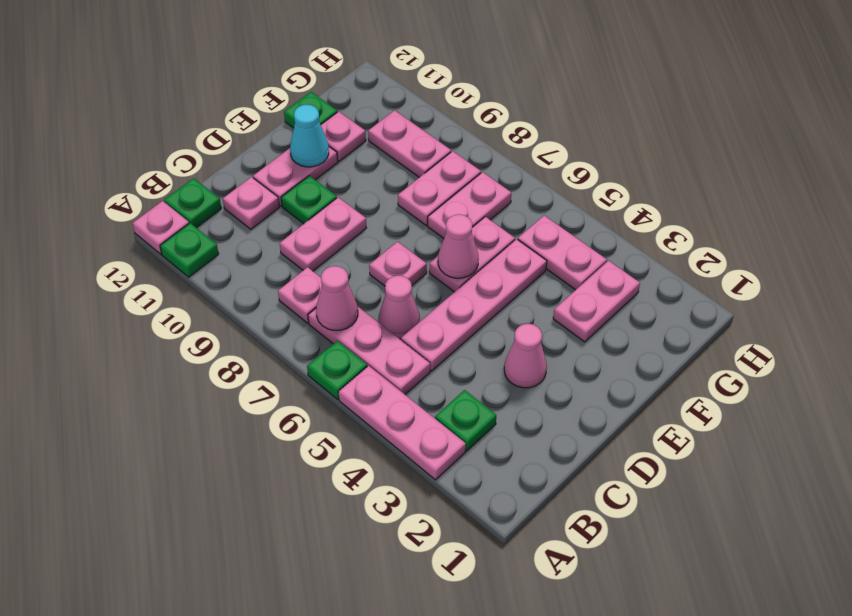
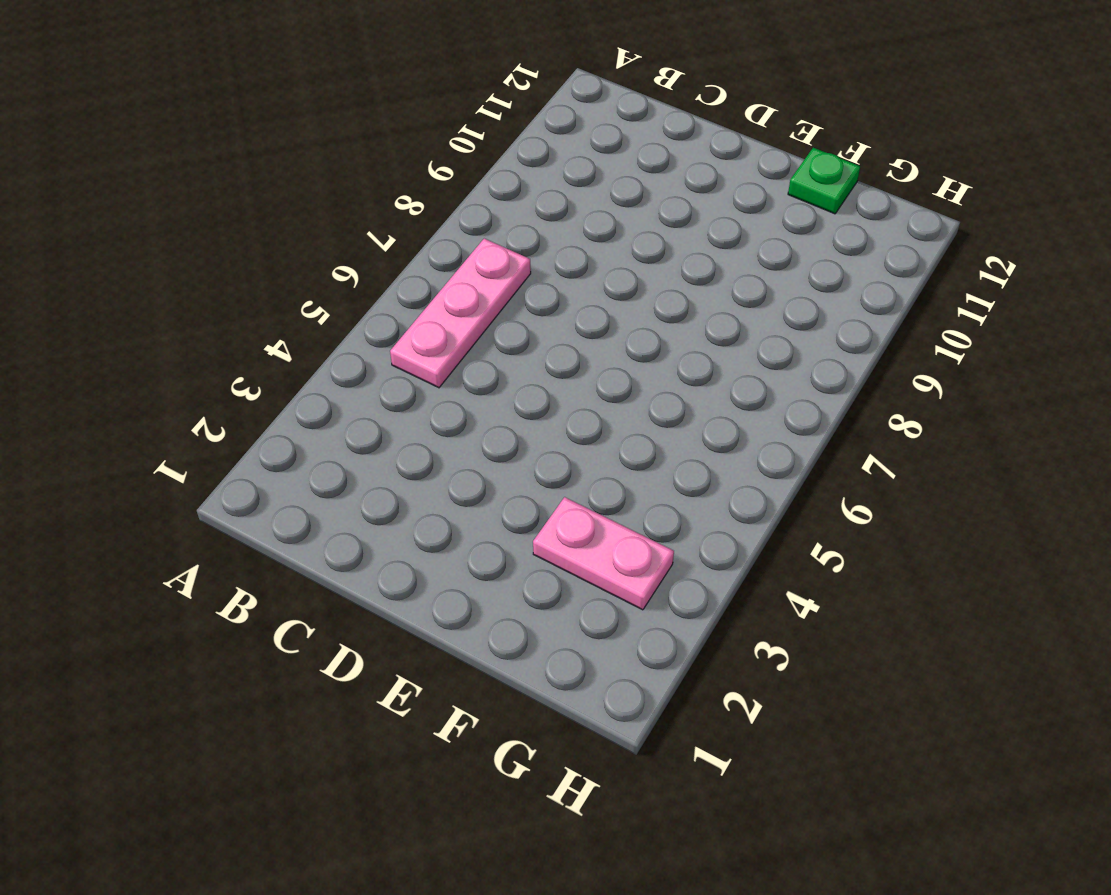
none -> pink 1x3 plate [339,366,466,480]
none -> green 1x1 plate [307,341,367,399]
none -> green 1x1 plate [160,223,219,277]

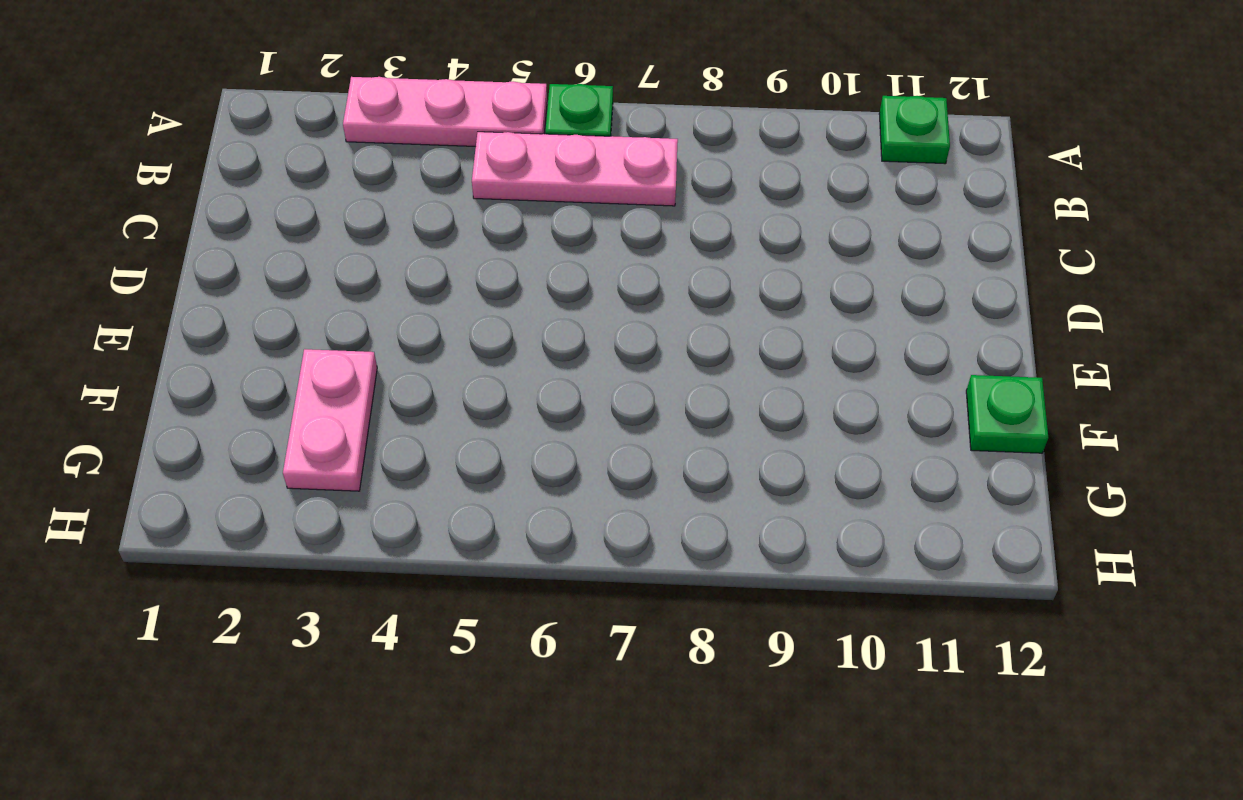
none -> pink 1x1 plate [133,201,189,254]
none -> green 1x1 plate [435,390,496,451]
none -> pink 1x1 plate [278,267,322,323]

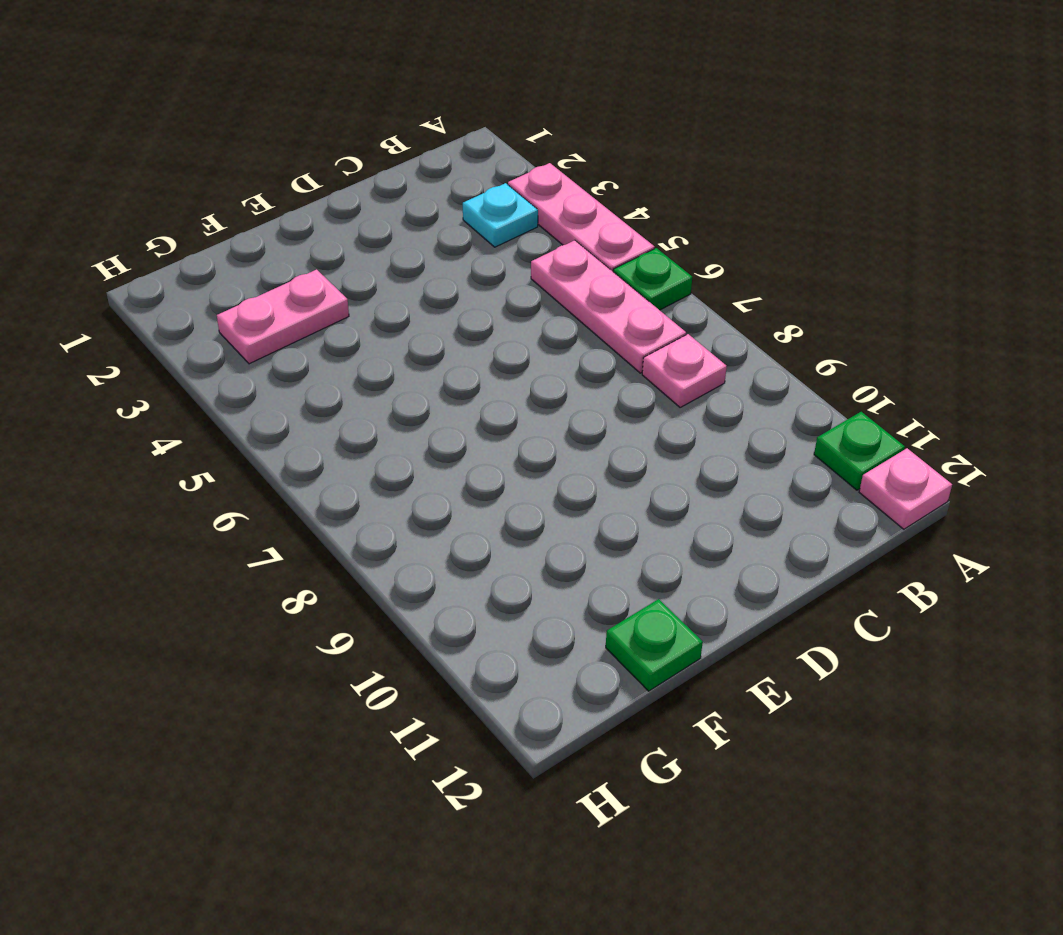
cyan 1x1 plate [463,183,538,247] -> green 1x1 plate [435,390,496,451]
none -> green 1x1 plate [164,178,221,228]
none -> pink 1x4 plate [401,239,547,371]
none -> pink 1x1 cone [379,276,420,339]

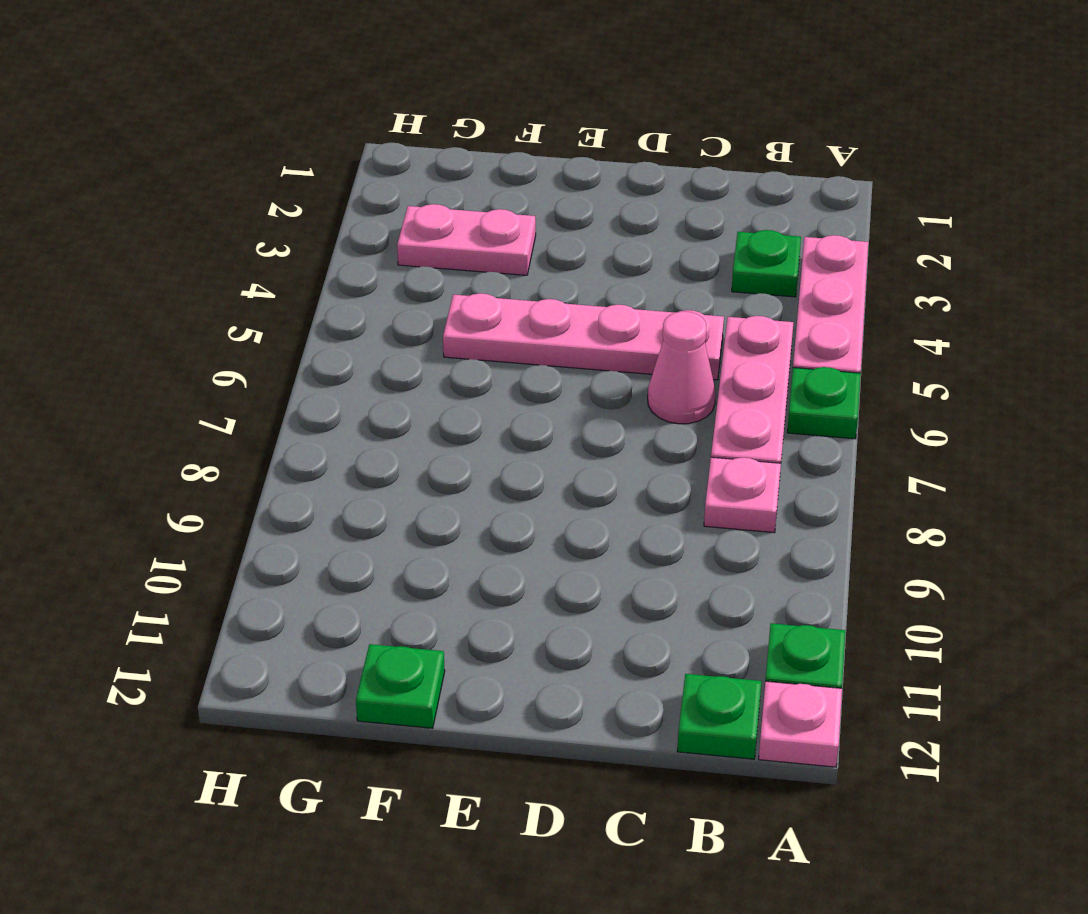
none -> pink 1x2 plate [280,197,366,271]
none -> pink 1x1 plate [223,177,279,229]
none -> pink 1x1 cone [504,324,547,388]

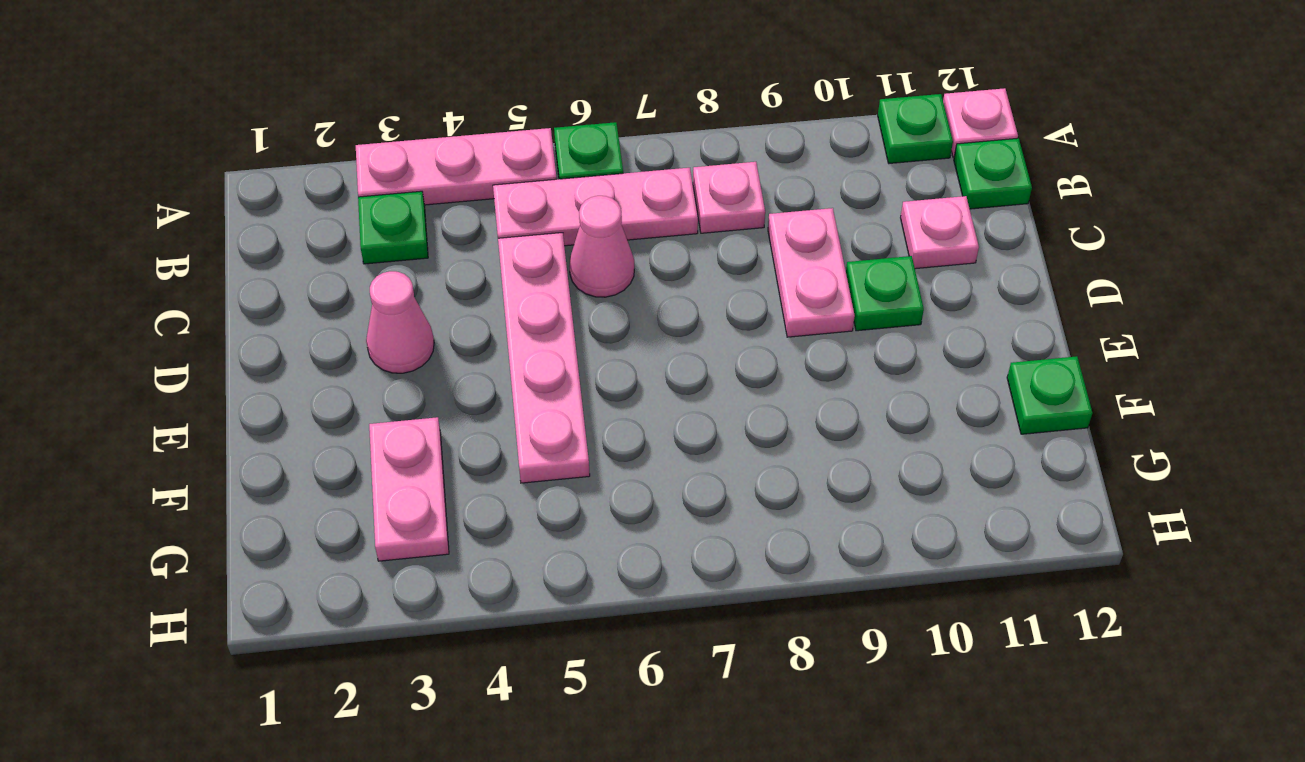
none -> pink 1x1 plate [369,242,427,286]
none -> pink 1x2 plate [253,147,338,206]
none -> pink 1x2 plate [429,217,515,292]

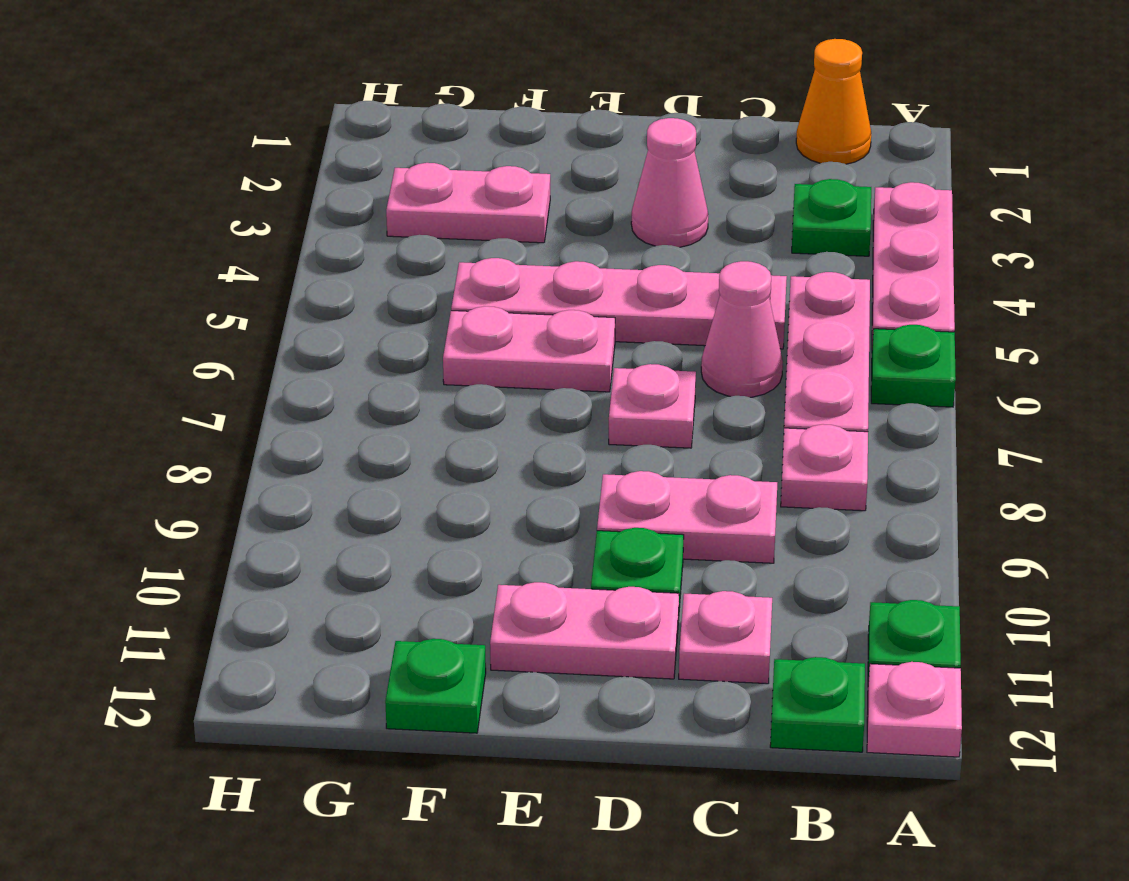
orange 1x1 cone [796,39,871,164] -> none
none -> pink 1x2 plate [428,172,511,238]
none -> pink 1x2 plate [398,151,481,225]
none -> pink 1x1 plate [321,111,366,161]

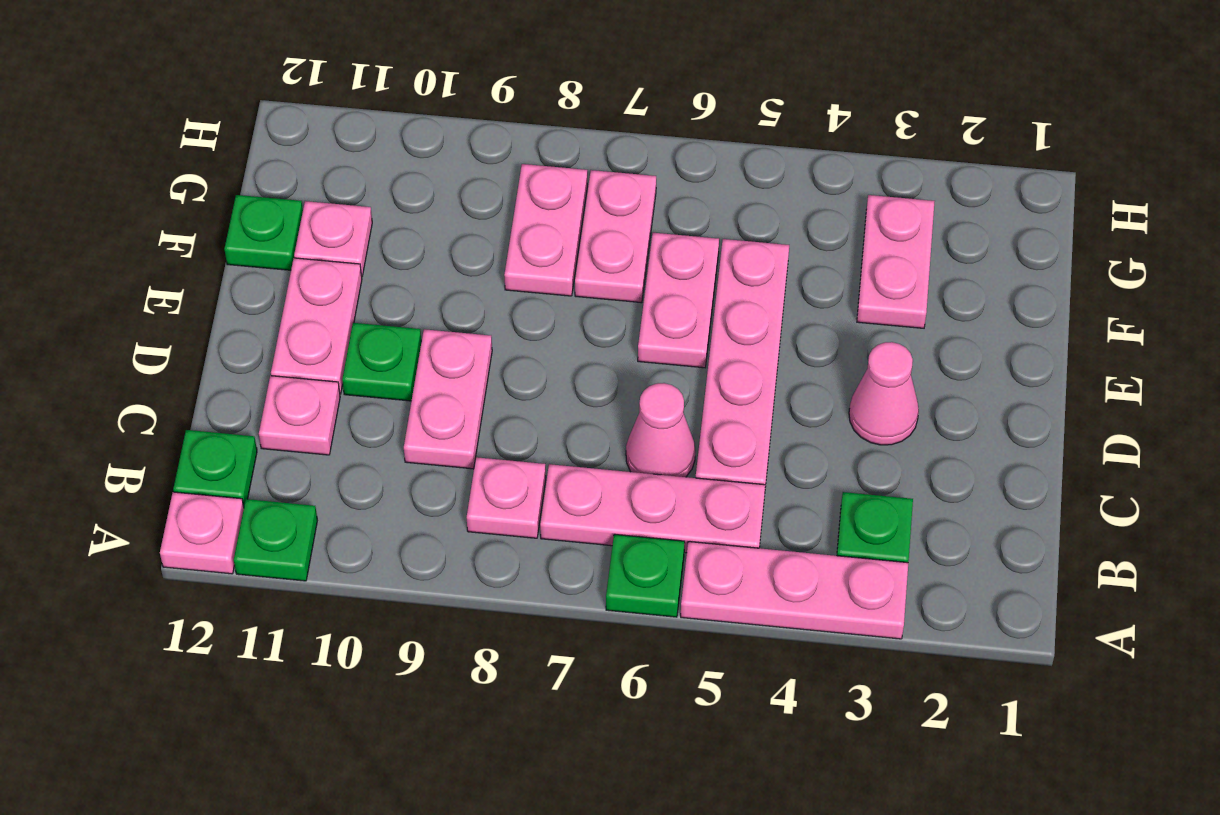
none -> pink 1x1 plate [369,242,427,286]
none -> pink 1x2 plate [518,215,607,290]
none -> pink 1x2 plate [368,110,451,177]

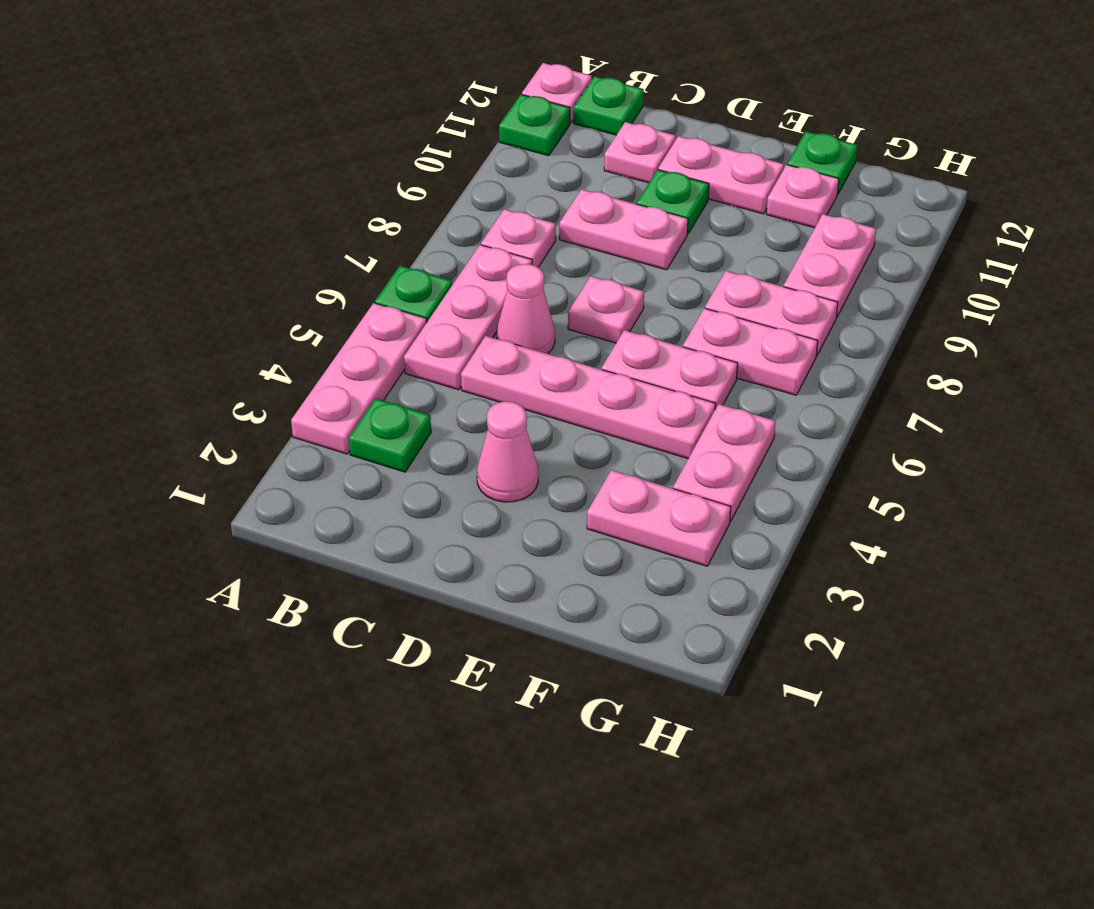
none -> pink 1x1 cone [316,266,358,330]
none -> pink 1x1 cone [438,214,479,278]
none -> cyan 1x1 cone [290,105,329,167]

